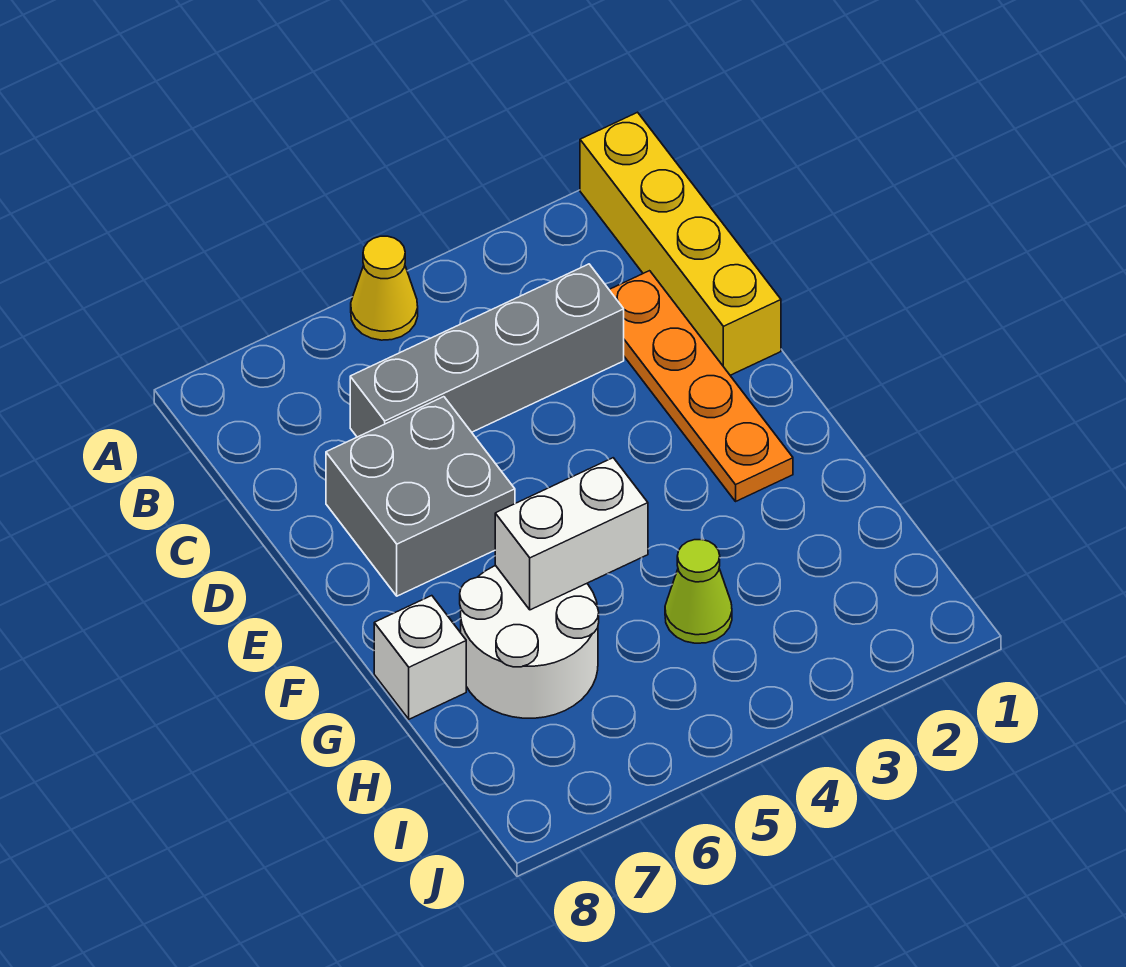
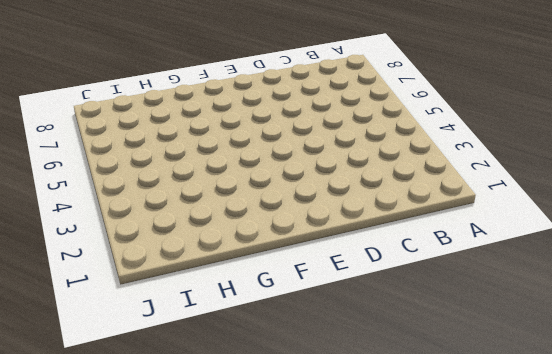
none -> yellow 1x4 brick [580,112,781,375]
none -> yellow 1x1 cone [351,236,418,340]

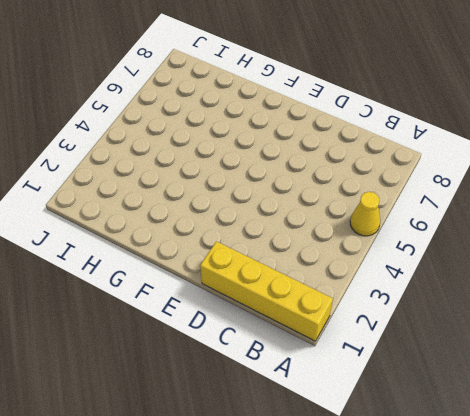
none -> orange 1x4 plate [609,271,793,501]
none -> grey 1x4 brick [350,264,624,437]

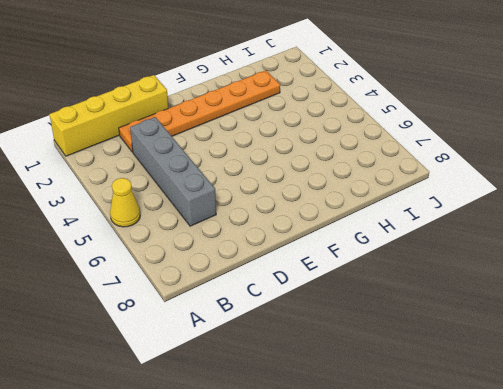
orange 1x6 plate [119,70,280,152] -> orange 1x4 plate [609,271,793,501]
none -> grey 2x2 brick [326,397,515,596]
none -> white 2x2 round brick [460,566,599,718]

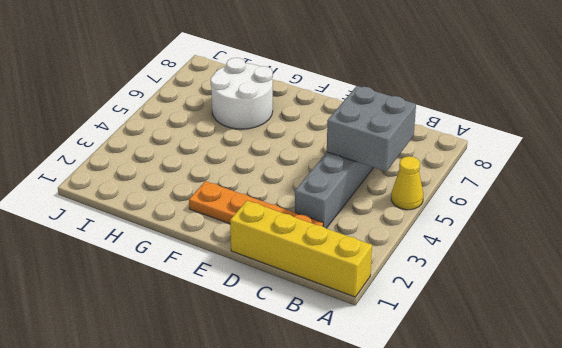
grey 2x2 brick [327,86,416,171] -> grey 2x2 brick moved to [326,397,515,596]
none -> white 1x1 brick [374,596,466,719]
none -> lime 1x1 cone [665,540,732,643]

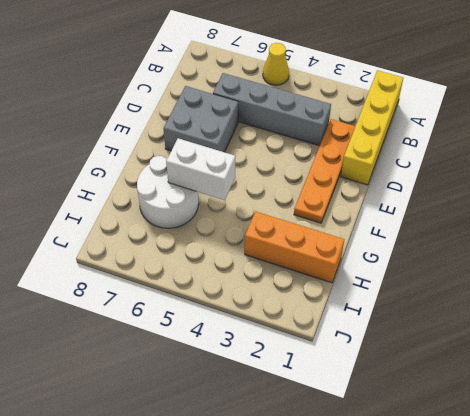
orange 1x3 brick [245,212,344,283] -> none
none -> white 1x1 brick [374,596,466,719]
none -> lime 1x1 cone [665,540,732,643]

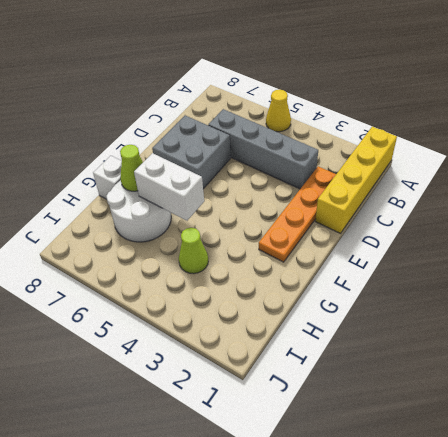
lime 1x1 cone [120,145,143,191] -> none

